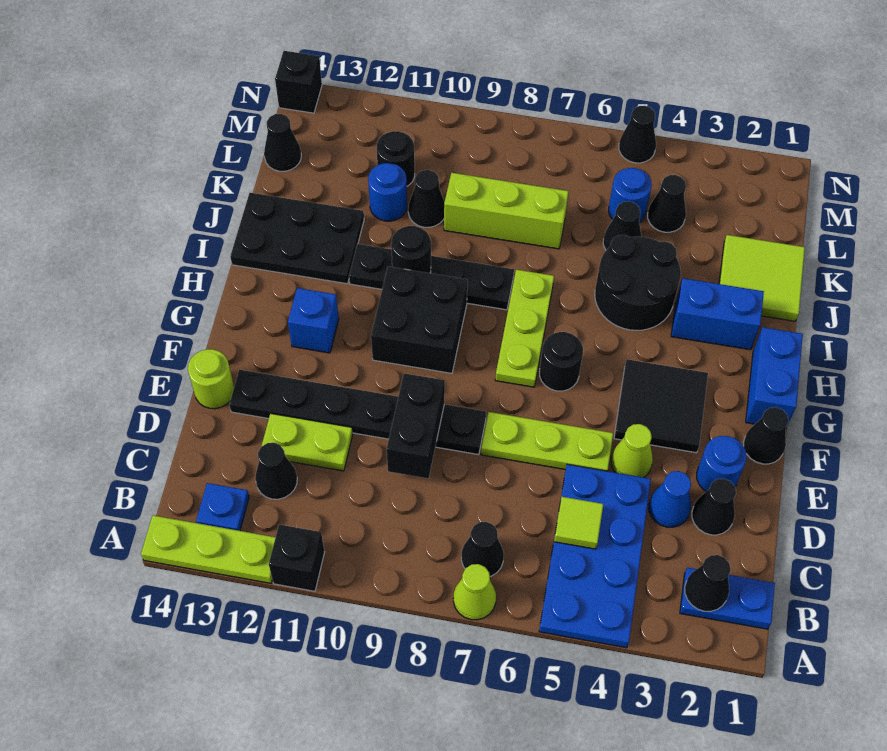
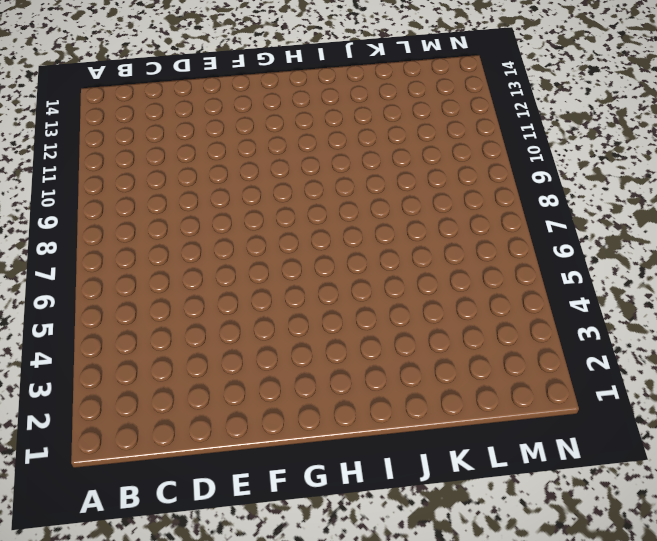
none -> blue 2x4 plate [539,464,651,648]
none -> lime 1x1 cone [453,564,496,620]
none -> black 1x1 brick [269,525,325,591]
none -> lime 1x3 plate [141,515,276,583]

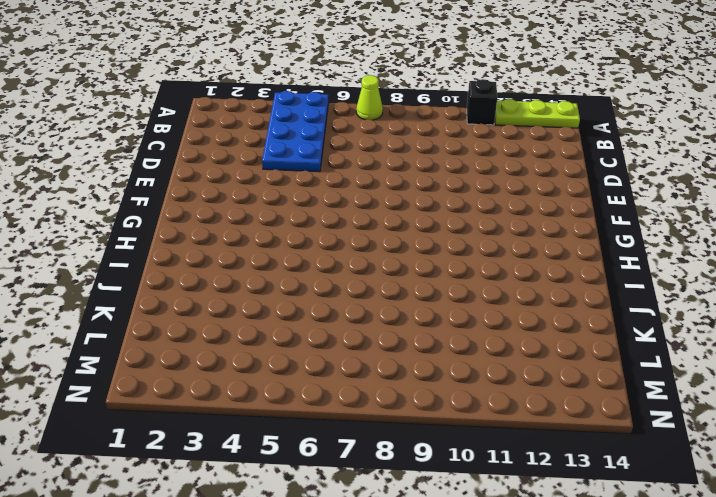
none -> blue 1x2 plate [680,568,775,629]
none -> black 1x1 cone [461,522,504,576]
none -> blue 1x1 plate [196,483,249,531]
none -> black 1x1 cone [255,443,297,499]

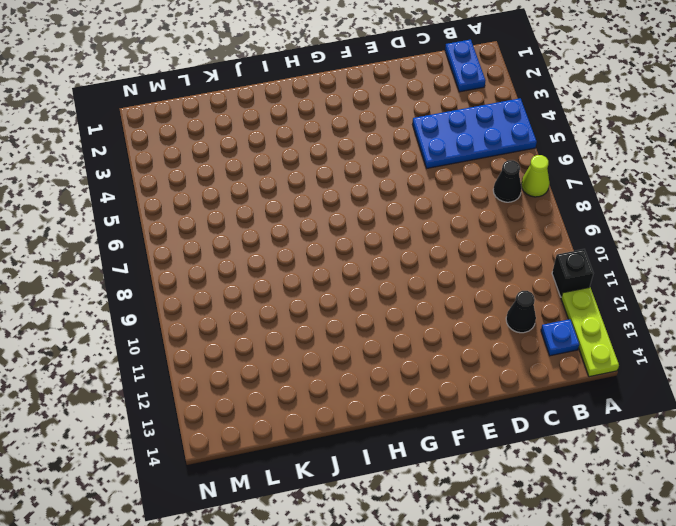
none -> black 1x1 cone [692,479,736,535]
none -> blue 1x1 cone [649,471,691,527]
none -> lime 1x2 plate [261,414,353,471]
none -> blue 1x1 round brick [697,436,747,491]

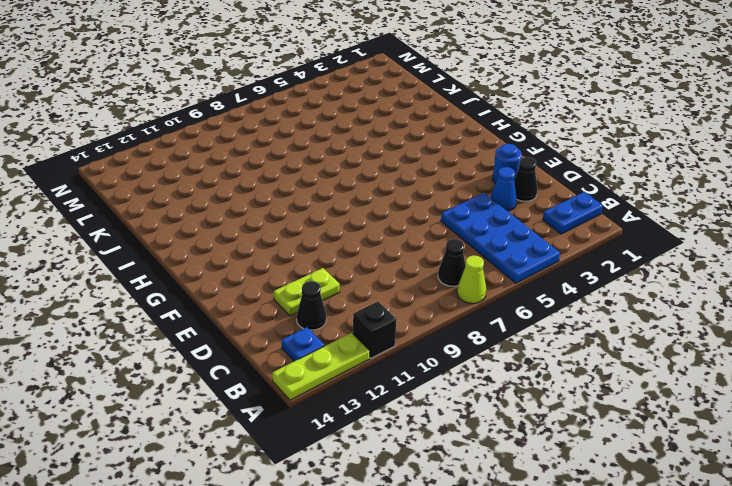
none -> lime 1x1 cone [611,424,653,477]
none -> lime 1x3 plate [481,412,613,471]
none -> black 1x6 plate [229,370,486,455]
none -> lime 1x1 round brick [188,349,234,409]

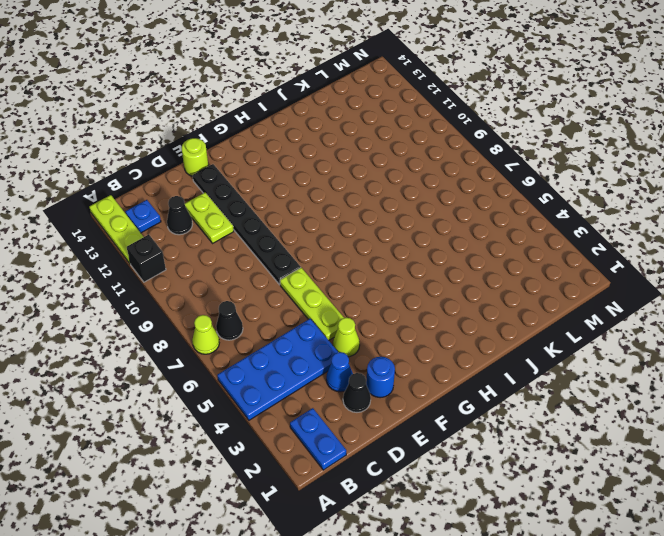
none -> black 1x1 cone [744,407,789,464]
none -> black 2x2 tile [614,359,708,453]
none -> blue 1x2 brick [746,327,803,428]
none -> black 1x1 round brick [540,332,583,391]

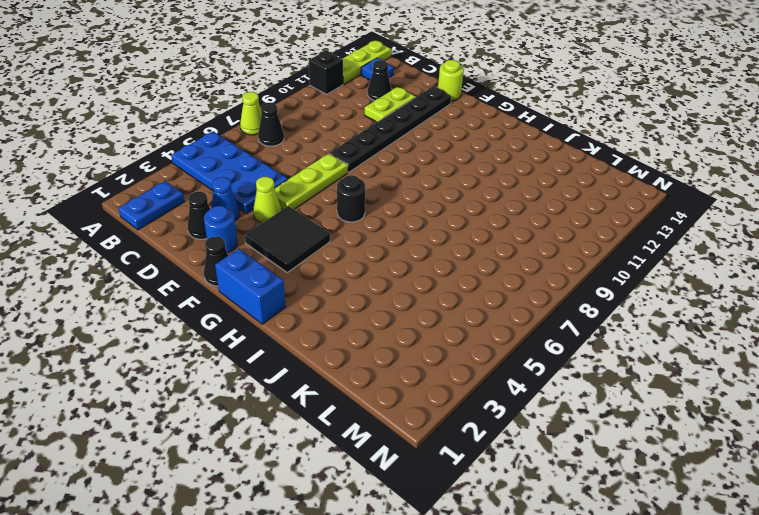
none -> lime 1x3 plate [495,270,554,387]
none -> black 2x2 brick [371,267,468,373]
none -> blue 1x1 brick [288,288,339,353]
none -> blue 1x2 brick [671,278,764,350]

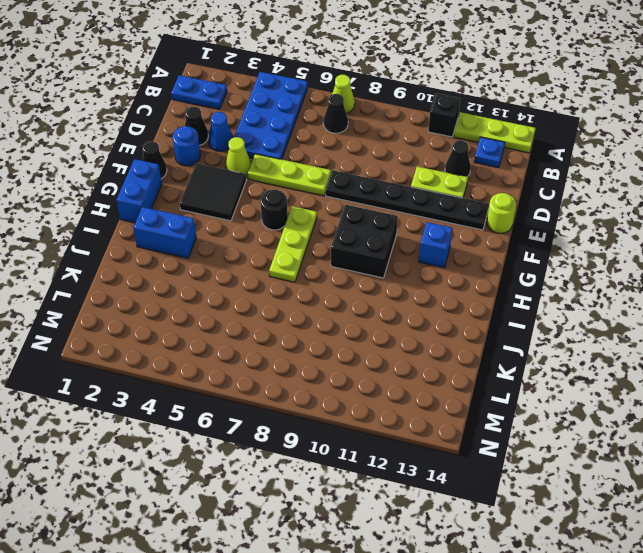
none -> black 2x2 round brick [595,235,681,330]
none -> black 1x4 plate [349,244,514,310]
none -> black 2x3 plate [230,193,364,284]
none -> lime 2x2 tile [719,235,805,321]

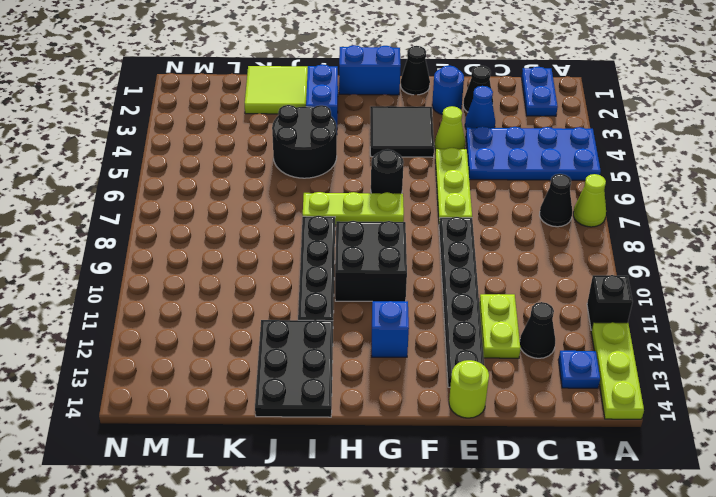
none -> black 1x1 cone [603,201,642,250]
none -> lime 1x3 brick [444,173,569,249]
none -> black 1x1 cone [408,170,444,227]
none -> blue 1x1 round brick [368,163,407,221]

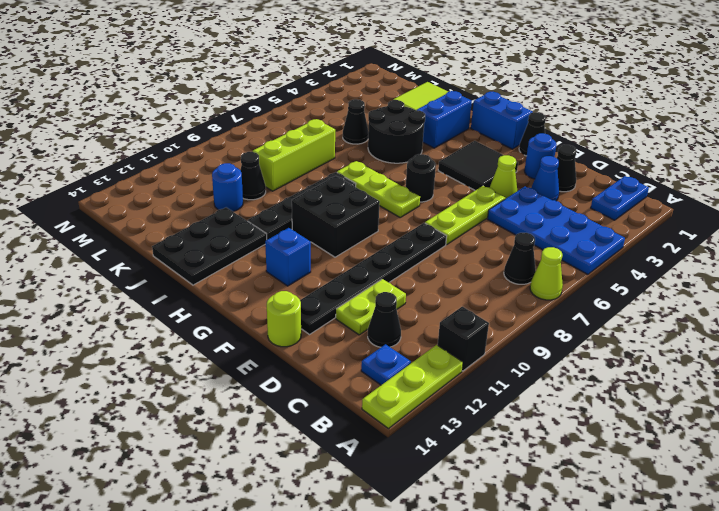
none -> black 1x1 cone [648,175,686,232]
none -> blue 1x1 round brick [609,168,652,223]
none -> black 1x1 round brick [377,131,415,186]
none -> black 1x1 cone [264,114,301,171]

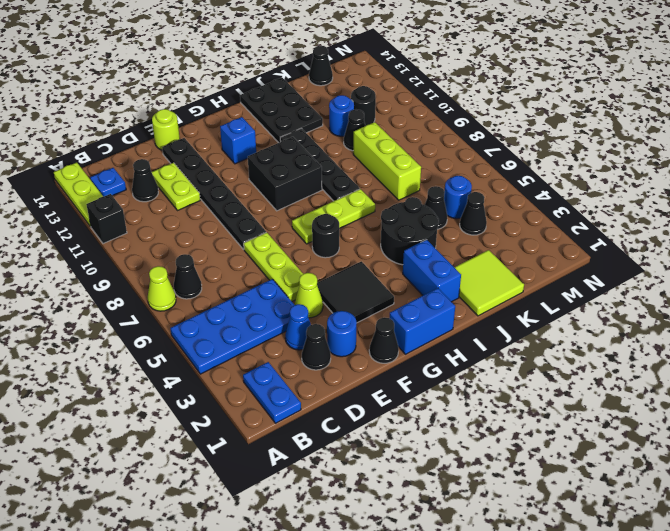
none -> black 1x1 cone [619,105,656,163]
none -> black 1x1 brick [275,51,322,113]
none -> black 1x1 cone [685,555,731,611]
none -> lime 1x1 tile [554,497,603,549]

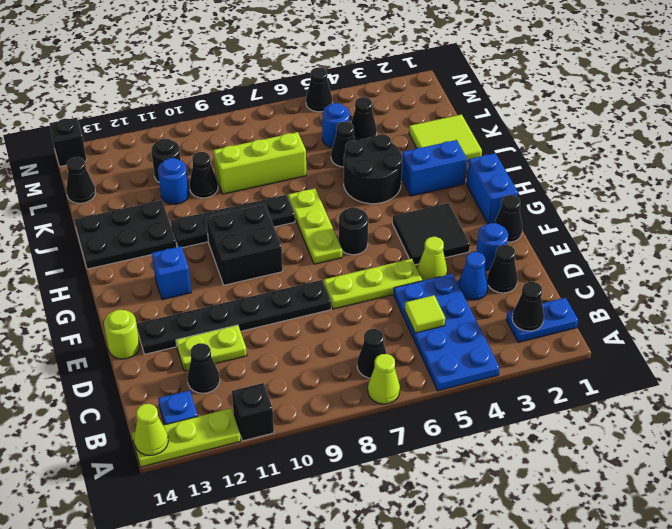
lime 1x1 cone [134,404,168,455] -> none
none -> black 1x2 brick [387,373,445,478]
none -> black 1x1 round brick [391,226,431,273]

